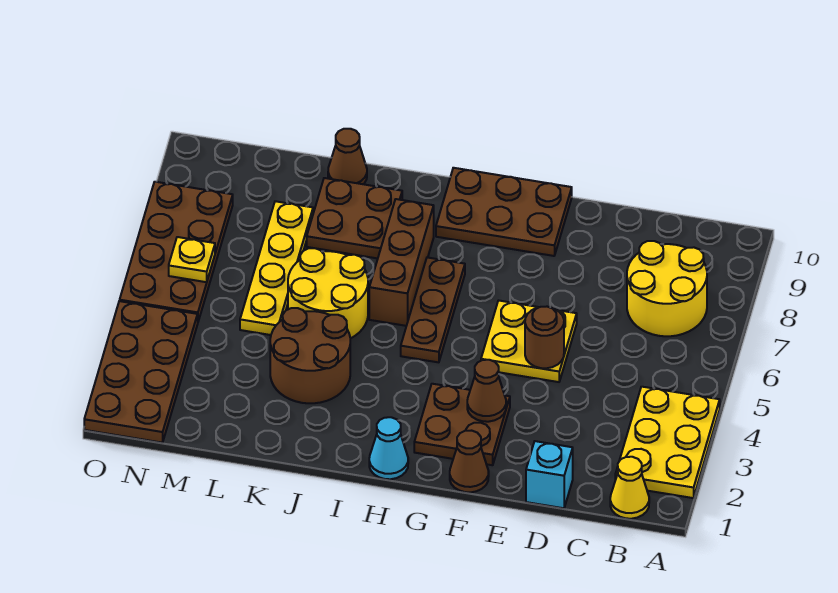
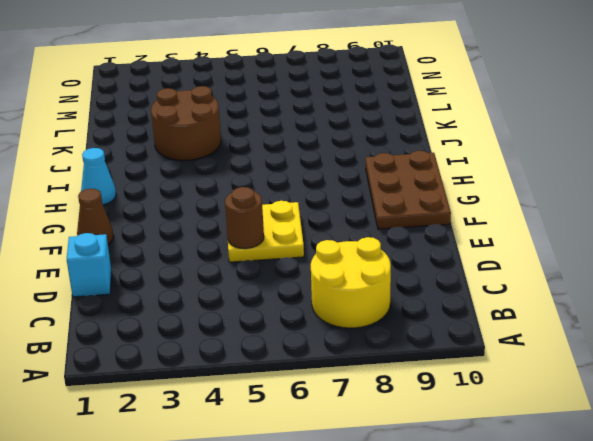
none -> yellow 2x3 plate [615,387,720,498]
none -> yellow 1x1 cone [610,457,649,519]
none -> brown 2x2 plate [414,384,510,465]

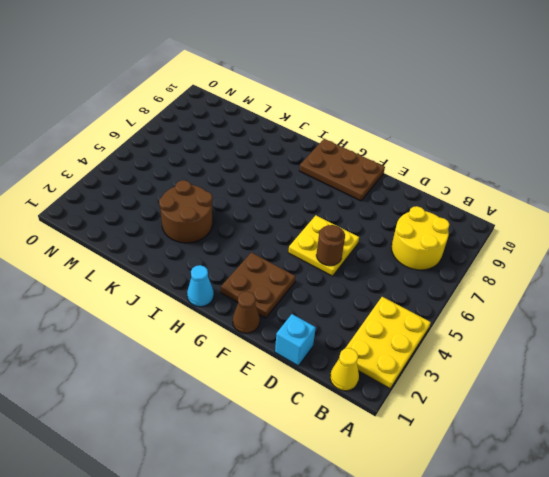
none -> brown 1x3 plate [401,258,465,362]
none -> brown 1x3 brick [369,199,434,326]
none -> yellow 2x2 round brick [288,248,368,339]

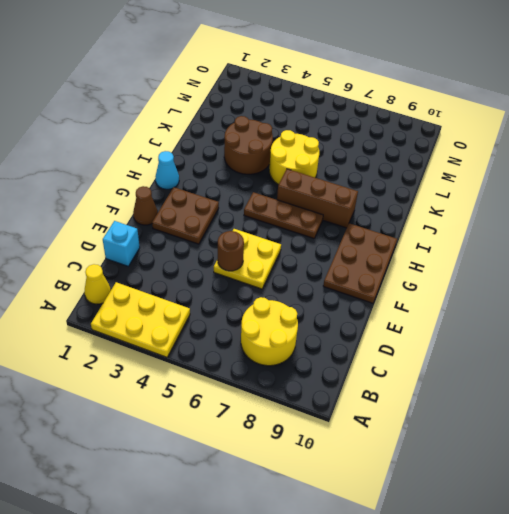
none -> brown 2x2 plate [307,178,402,258]
none -> brown 1x1 cone [328,129,367,184]
none -> yellow 1x4 plate [240,201,313,335]

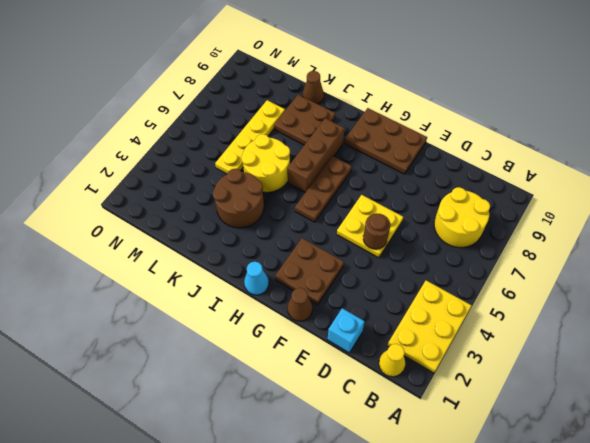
none -> brown 2x4 plate [84,301,198,443]
none -> brown 2x4 plate [120,182,233,321]
none -> brown 1x1 cone [467,360,506,422]

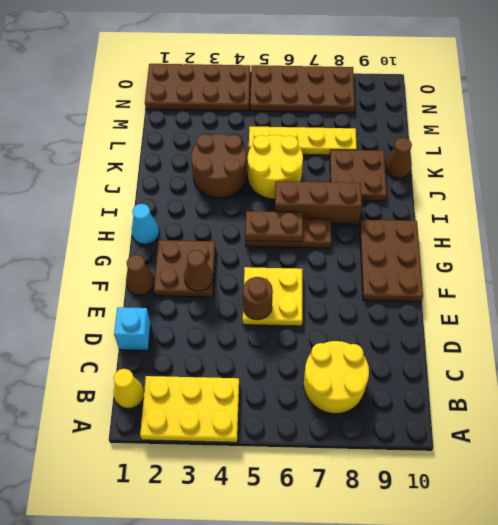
brown 1x2 plate [245,211,303,242] -> none
none -> yellow 1x1 plate [169,237,215,282]

